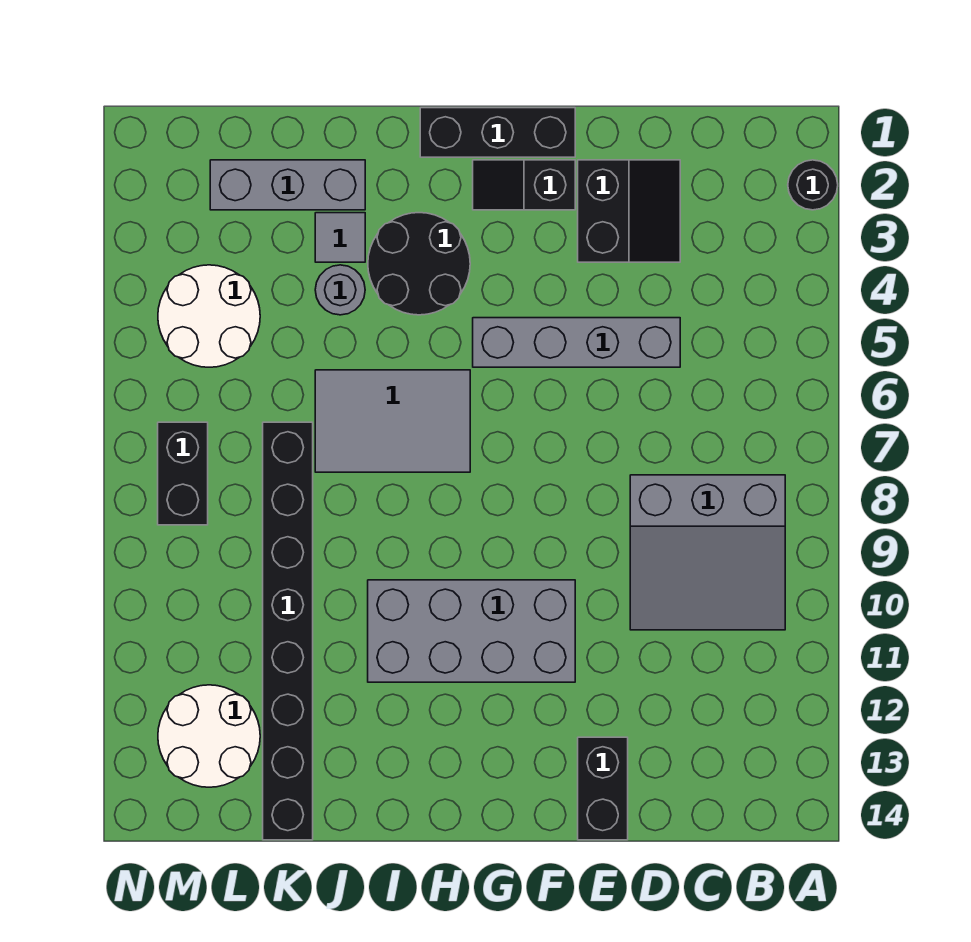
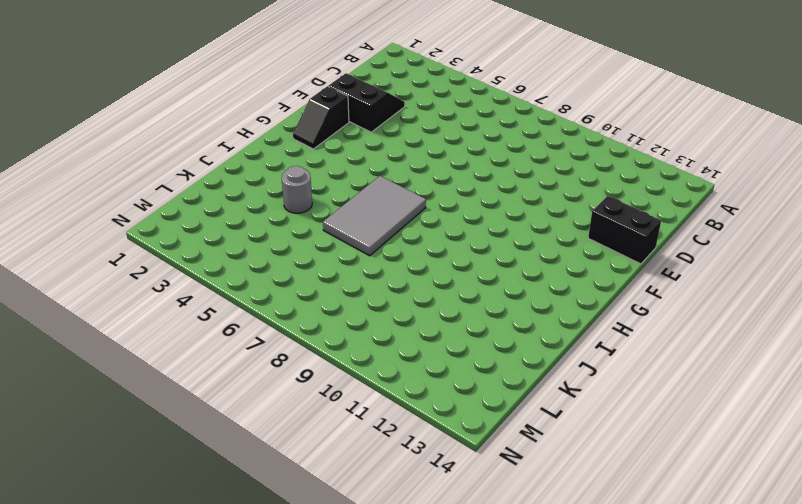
none -> black 1x1 round brick [788,160,838,210]
none -> grey 3x3 slope [630,475,785,630]
none -> grey 1x4 brick [473,318,680,367]

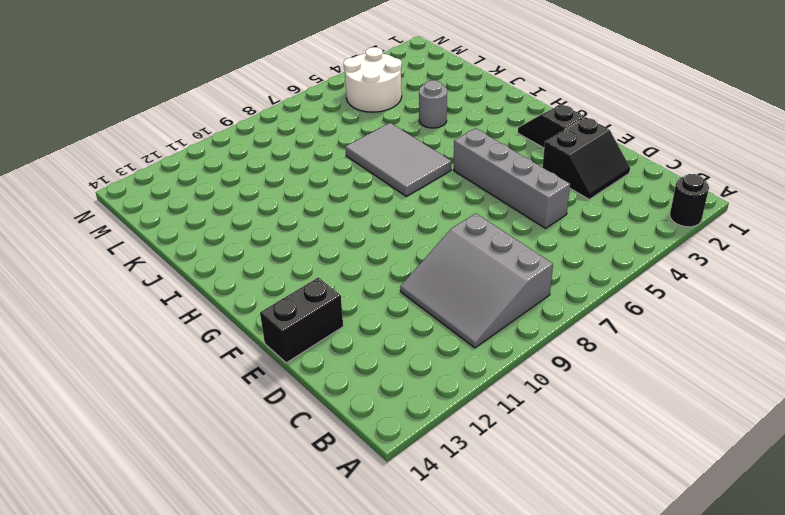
none -> black 1x3 brick [420,108,575,157]
none -> grey 2x4 brick [368,580,575,682]
none -> black 2x2 round brick [368,213,470,315]

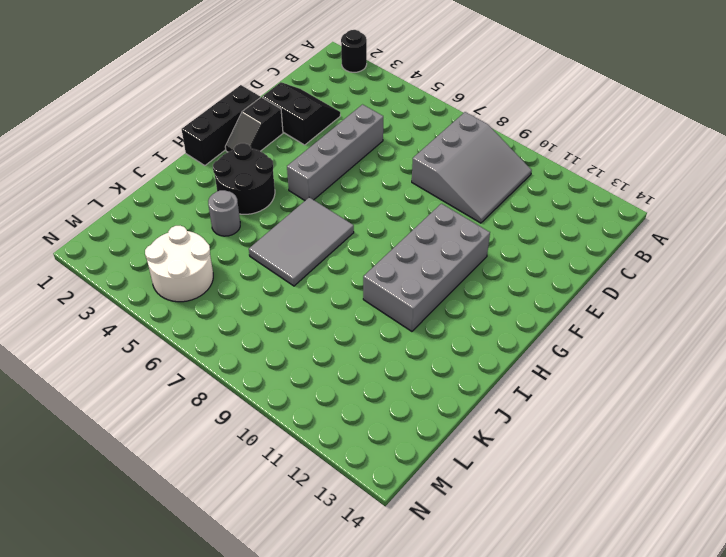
none -> black 1x2 brick [578,737,628,840]
none -> grey 1x3 brick [210,160,365,210]
none -> grey 1x1 tile [315,213,365,262]

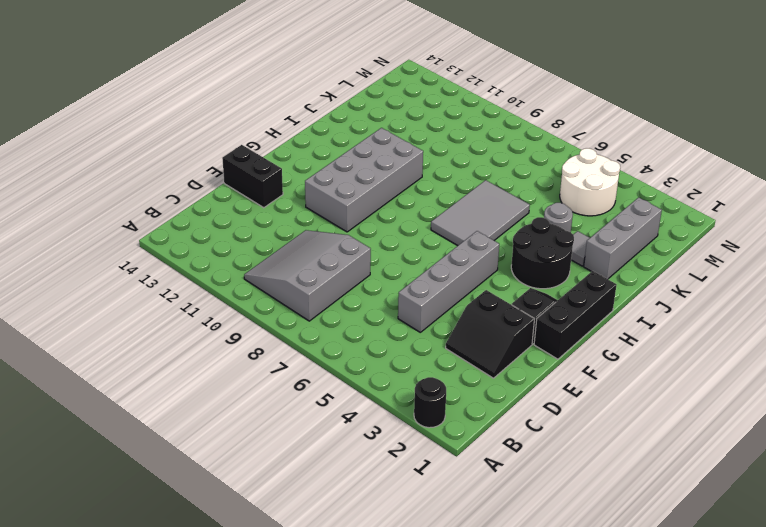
none -> black 1x8 brick [263,422,313,840]
none -> white 2x2 round brick [158,685,260,787]
none -> black 1x2 brick [158,422,208,525]

